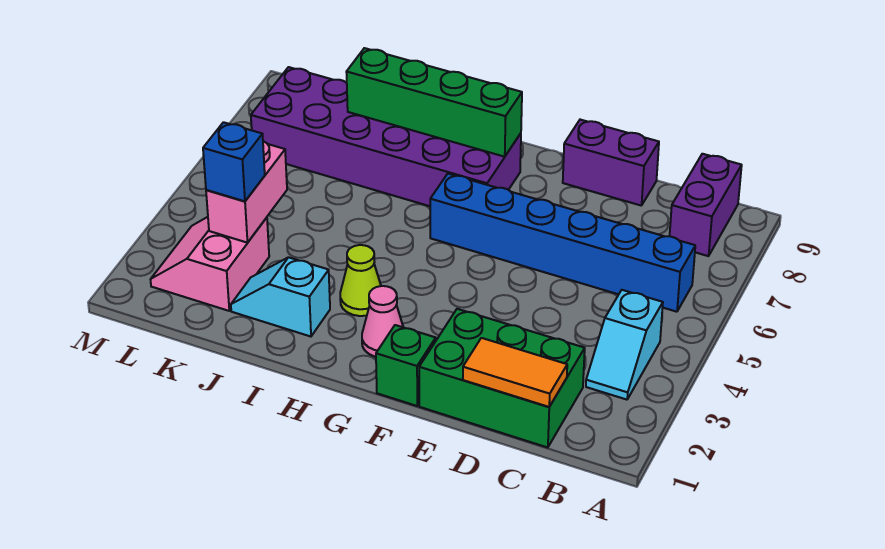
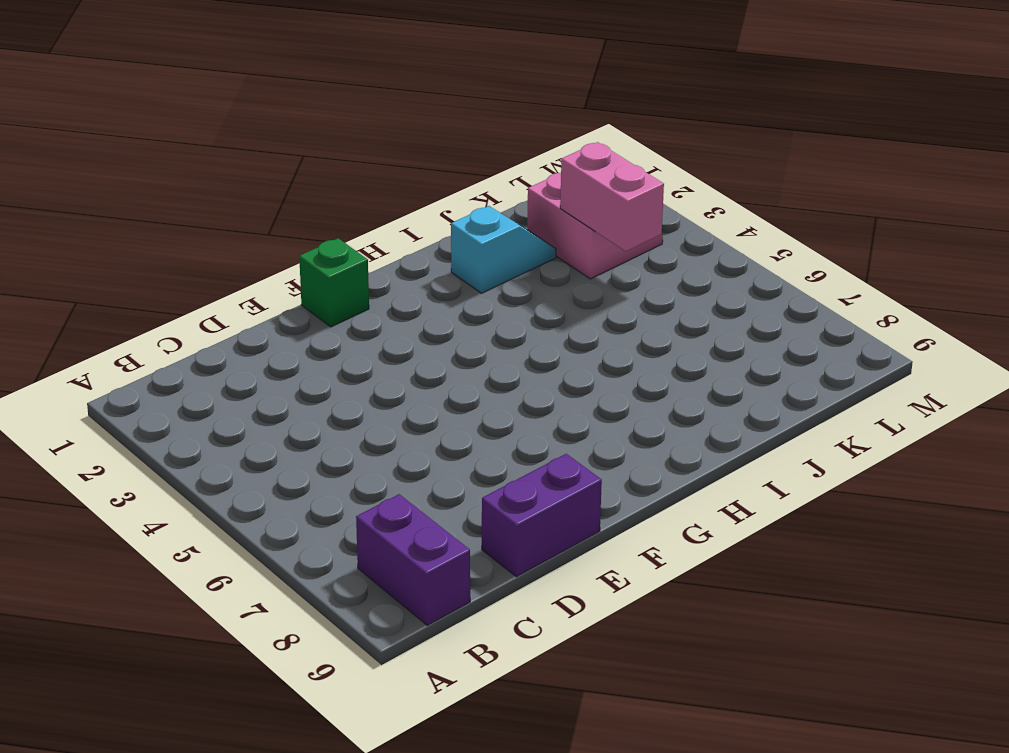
none -> cyan 1x2 slope [586,290,663,400]
none -> blue 1x6 brick [430,174,695,312]
none -> green 2x3 brick [419,309,585,448]

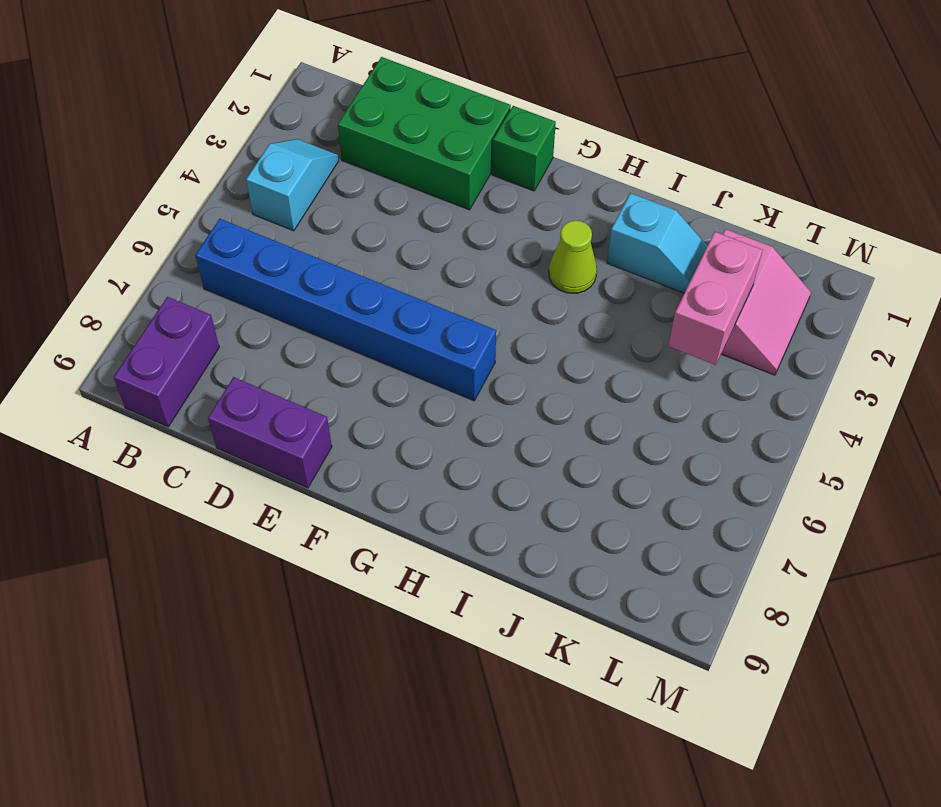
none -> pink 1x1 cone [362,286,403,357]
none -> purple 2x6 brick [251,67,521,206]
none -> orange 1x2 tile [463,338,567,407]

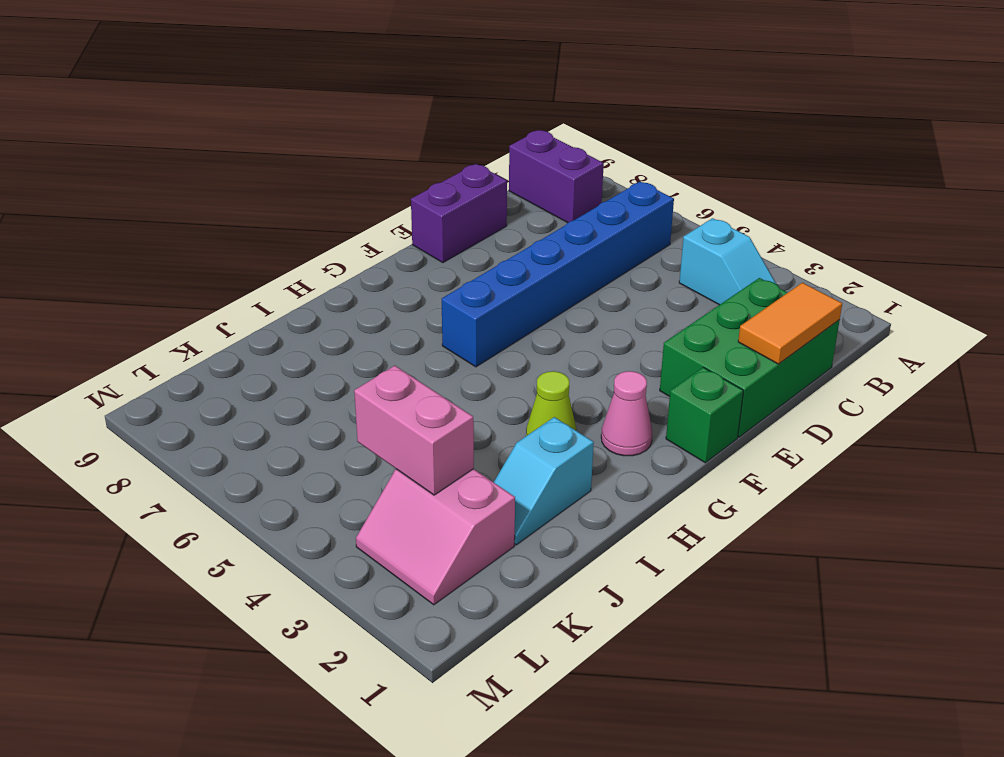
none -> purple 2x6 brick [251,67,521,206]
none -> green 1x4 brick [346,48,522,157]
none -> blue 1x1 brick [203,122,265,201]

